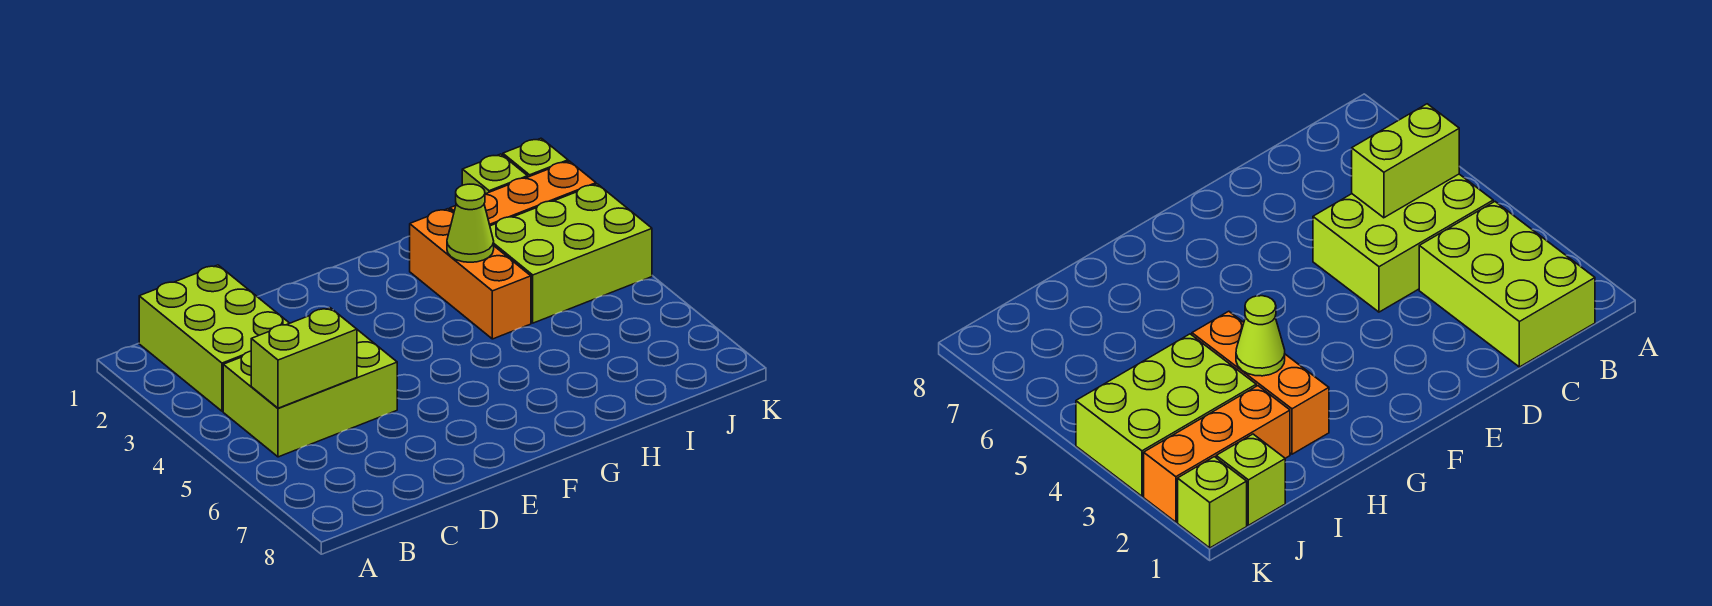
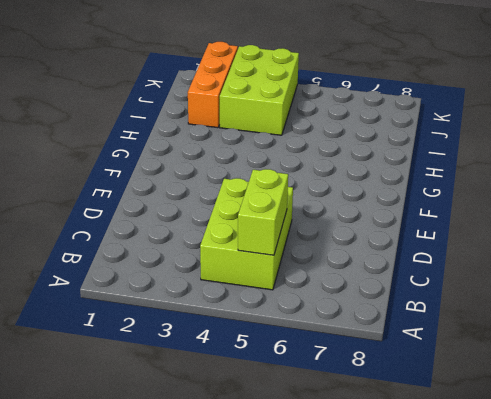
none -> lime 2x3 brick [139,265,290,411]
none -> orange 1x3 brick [410,209,531,339]

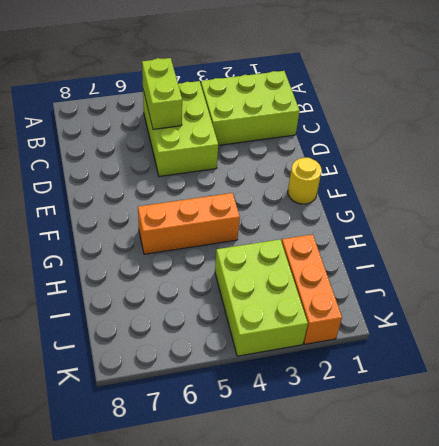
yellow 1x1 round brick [288,158,322,204] -> none
orange 1x3 brick [138,193,240,254] -> orange 1x3 brick moved to [410,209,531,339]
none -> lime 1x1 brick [462,154,528,194]
none -> lime 1x1 brick [503,138,568,177]

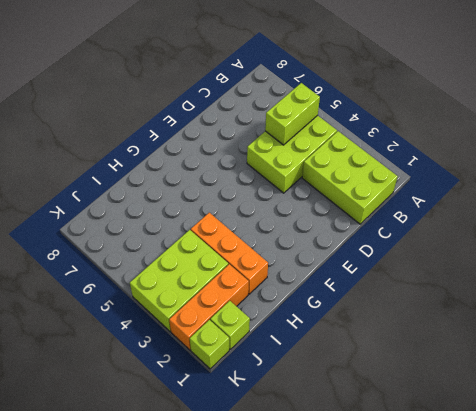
none -> lime 1x1 cone [447,184,494,262]

